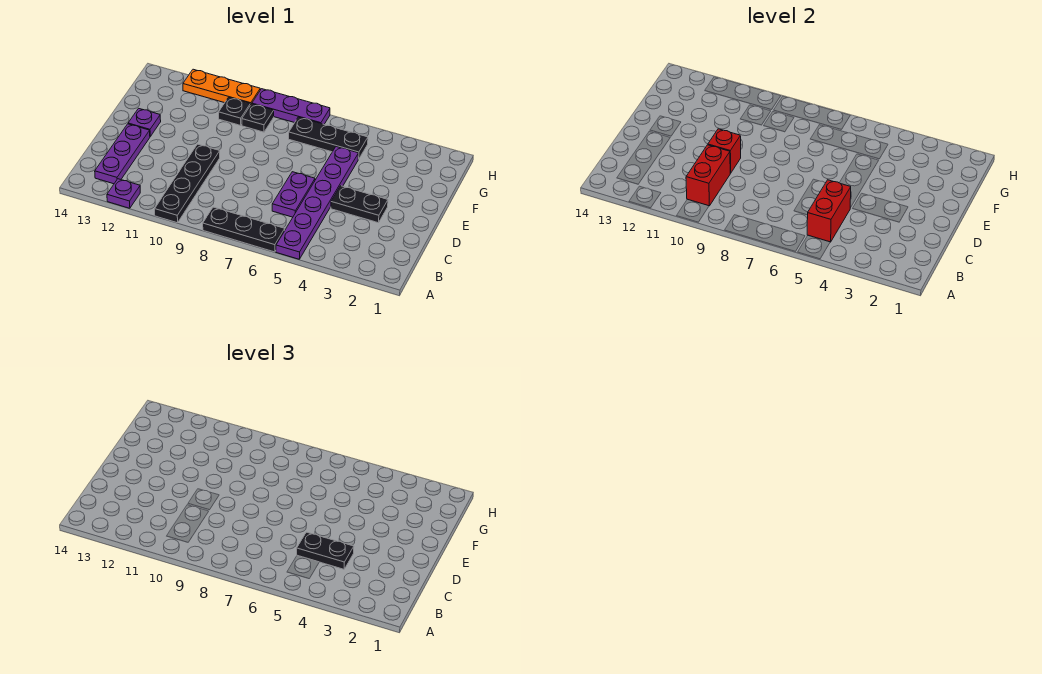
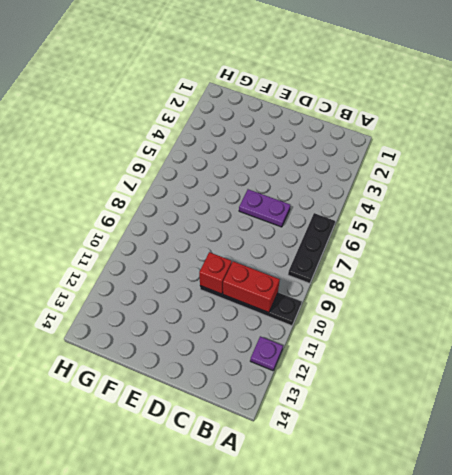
none -> purple 1x6 plate [276,147,359,259]
none -> purple 1x3 plate [95,124,150,184]
none -> black 1x2 plate [331,186,388,223]

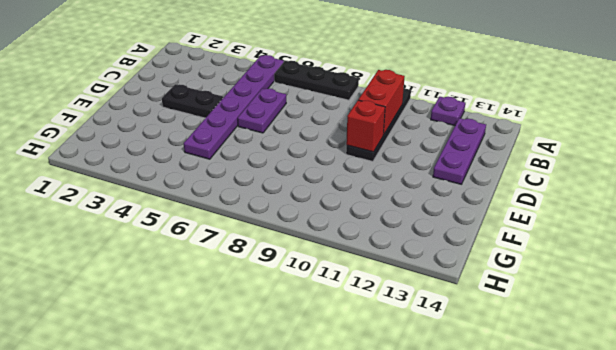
none -> purple 1x1 plate [128,108,161,136]
none -> black 1x3 plate [289,117,368,159]
none -> black 1x1 plate [242,104,274,132]

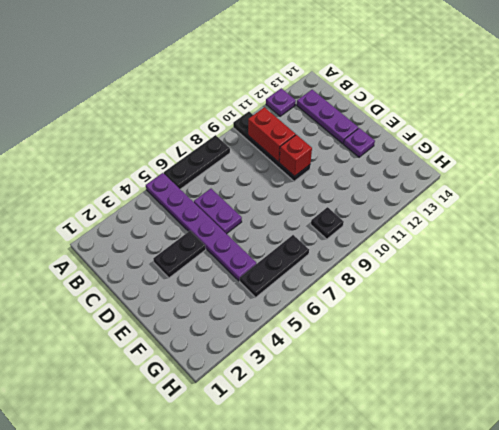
none -> black 1x1 plate [219,97,250,125]
none -> purple 1x3 plate [252,89,330,124]
none -> orange 1x3 plate [183,69,260,105]

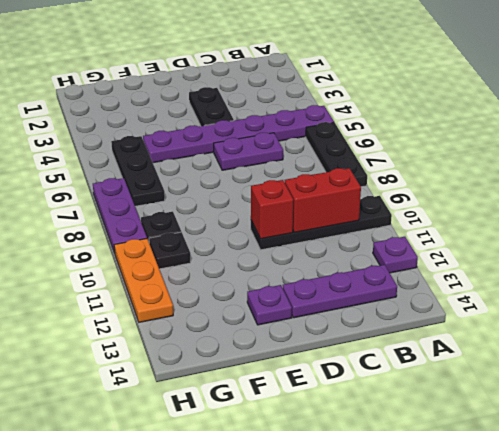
none -> red 1x2 brick [807,180,851,242]
none -> black 1x2 plate [297,532,354,569]

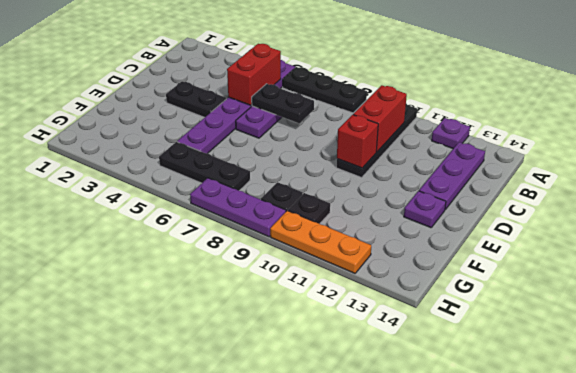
black 1x2 plate [252,84,314,123] -> black 1x2 plate moved to [297,532,354,569]

